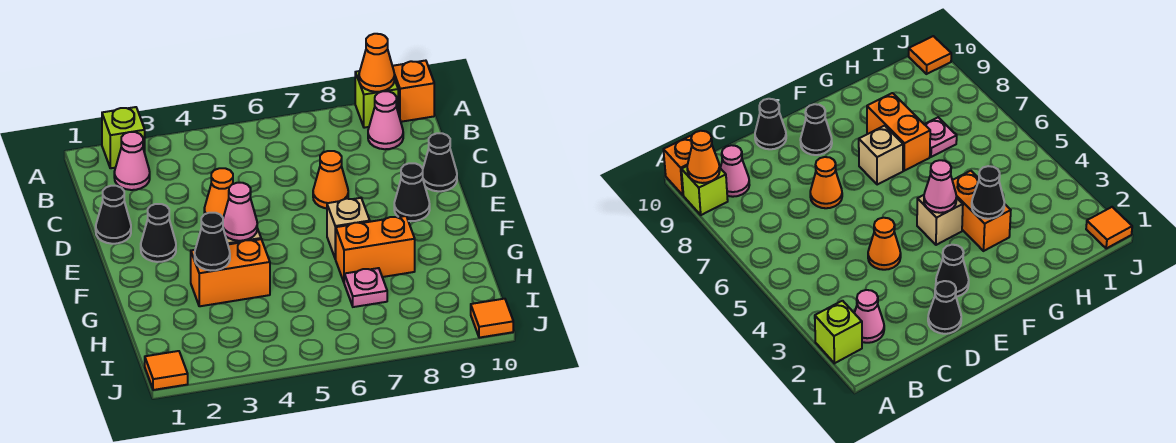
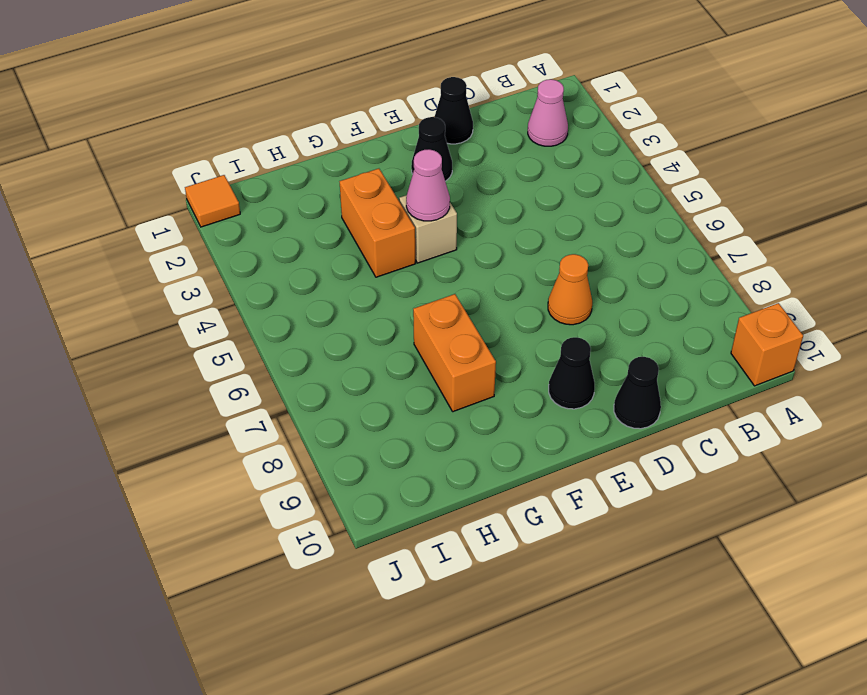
none -> lime 1x1 brick [102,107,145,168]
none -> lime 1x1 brick [355,71,398,128]
none -> pink 1x1 cone [368,91,403,149]

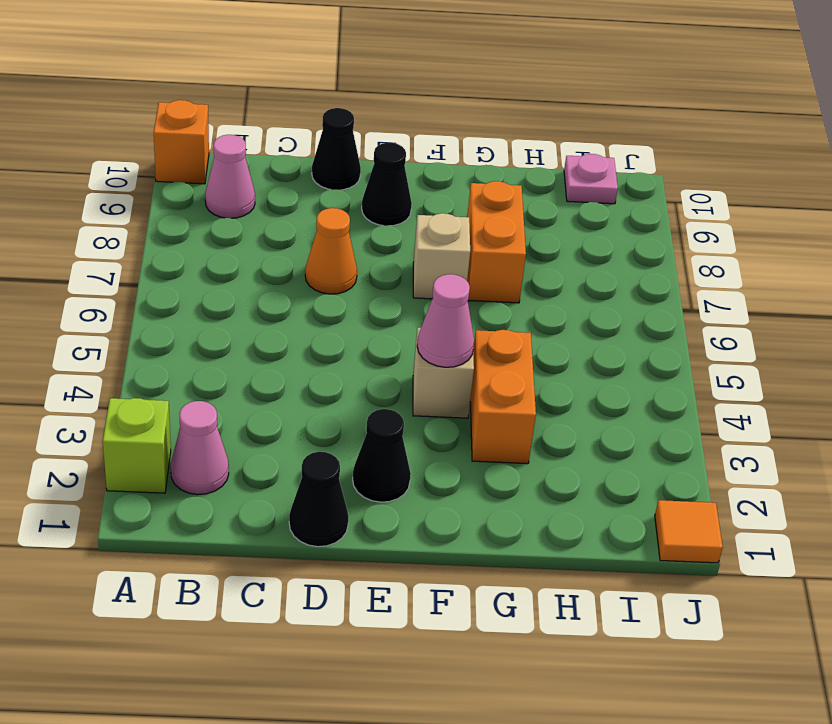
pink 1x1 plate [564,154,618,204] -> pink 1x1 plate moved to [344,268,387,307]
none -> lime 1x1 brick [355,71,398,128]
none -> orange 1x1 cone [204,168,233,217]
none -> orange 1x1 tile [471,299,513,338]

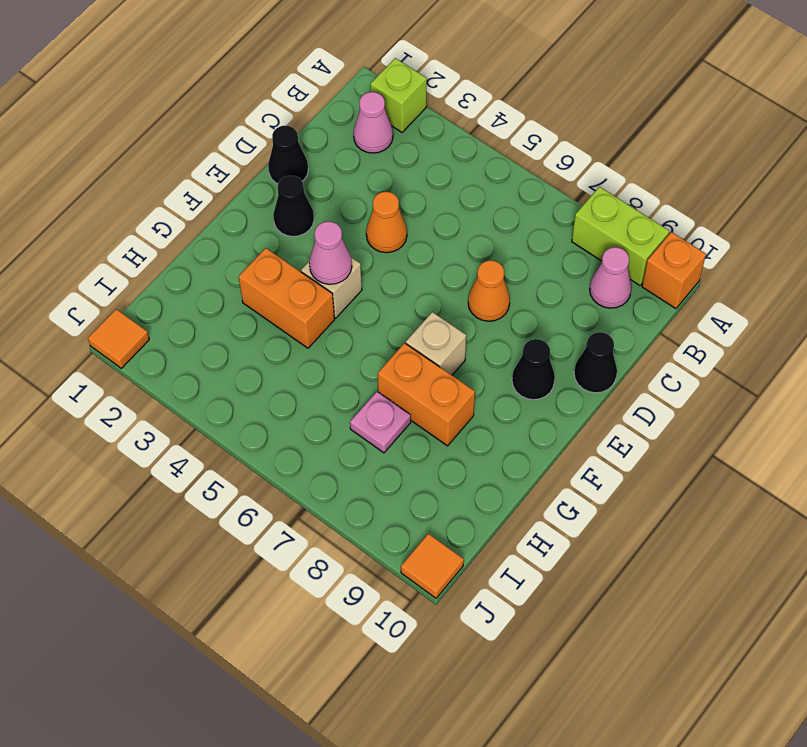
lime 1x2 brick [572,187,669,285] -> lime 1x1 brick [355,71,398,128]
none -> orange 1x1 cone [359,34,394,92]
none -> black 1x1 cone [195,213,230,270]

